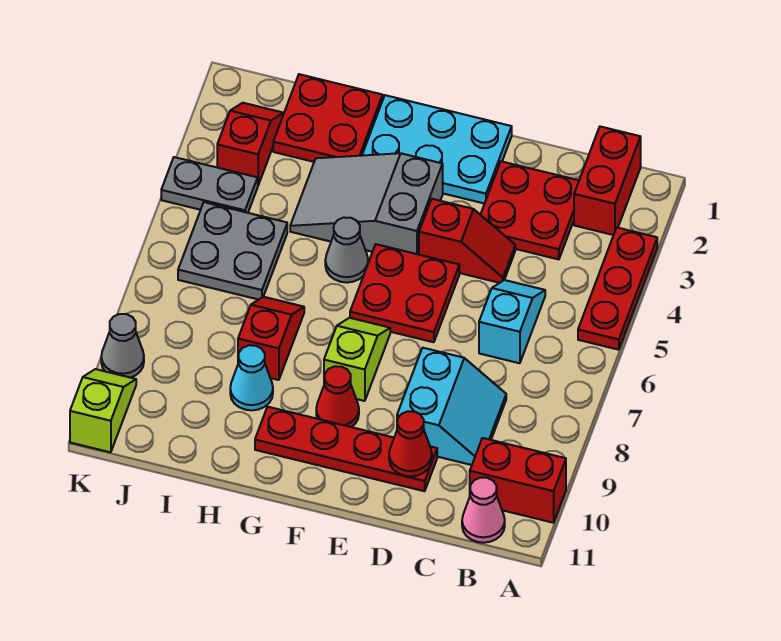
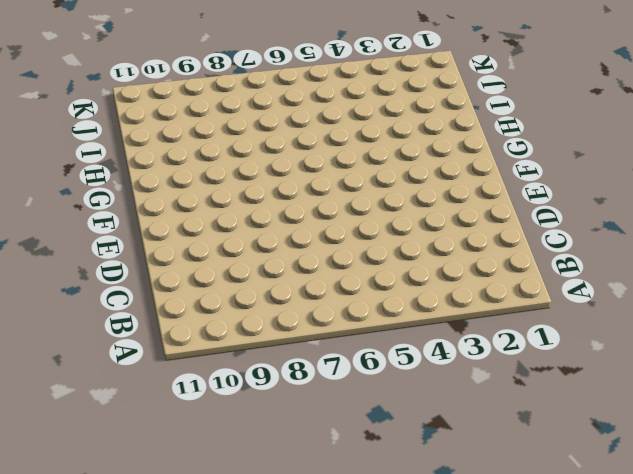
none -> red 1x3 plate [578,228,657,350]
none -> red 1x2 brick [470,438,566,523]
none -> red 1x2 brick [574,127,641,235]

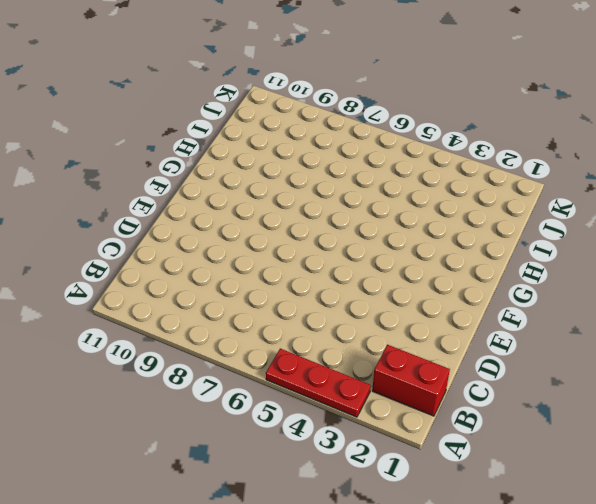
none -> red 1x2 brick [470,438,566,523]
none -> pink 1x1 cone [462,478,505,543]
none -> red 2x2 plate [481,161,579,259]

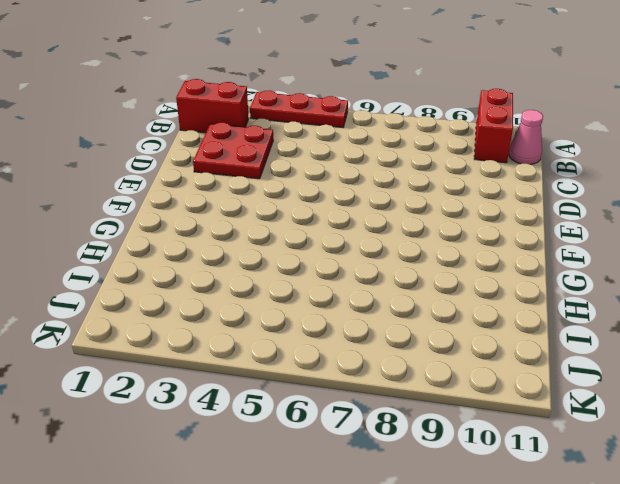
none -> cyan 1x2 slope [479,280,545,363]
none -> cyan 2x2 slope [397,348,506,465]
none -> red 1x2 slope [419,199,515,283]

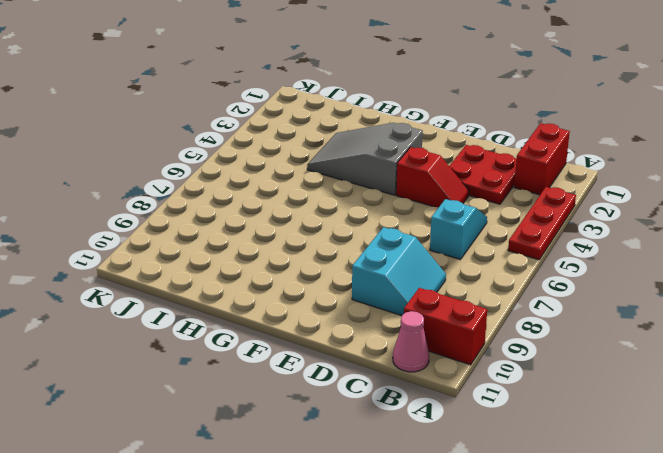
none -> red 1x4 plate [255,407,437,491]
none -> cyan 2x3 plate [362,95,512,204]
none -> red 2x2 plate [350,244,459,342]

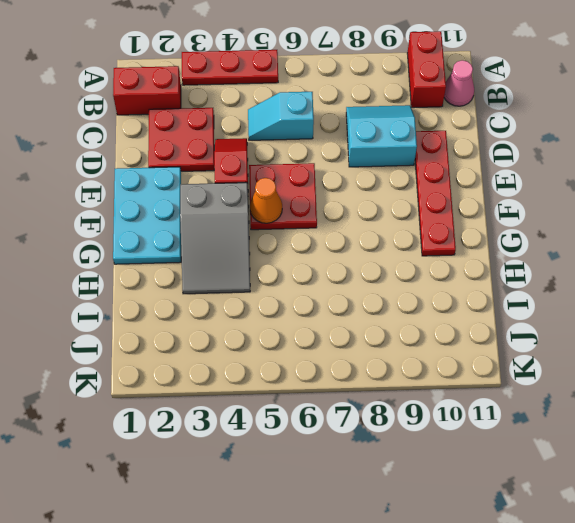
orange 1x1 cone [250,178,282,223] -> none
none -> lime 1x2 slope [324,318,390,401]
none -> red 1x1 cone [316,366,359,427]
none -> grey 1x1 cone [325,218,368,283]

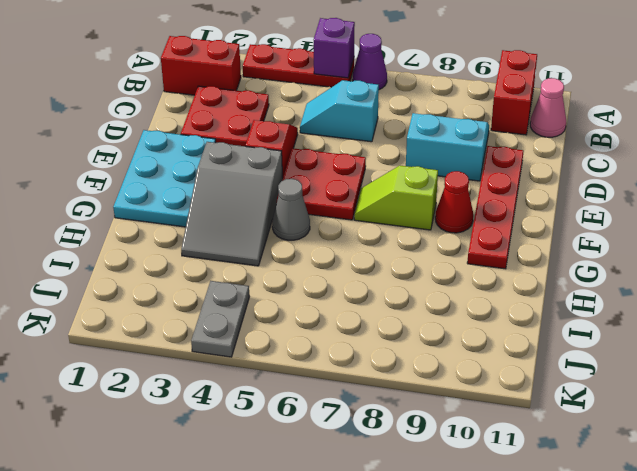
purple 1x1 brick [314,18,355,78] -> none
purple 1x1 cone [353,34,387,90] -> none
none -> red 2x2 plate [273,74,383,162]
none -> red 1x2 slope [238,297,304,380]
none -> cyan 1x1 cone [230,345,273,410]

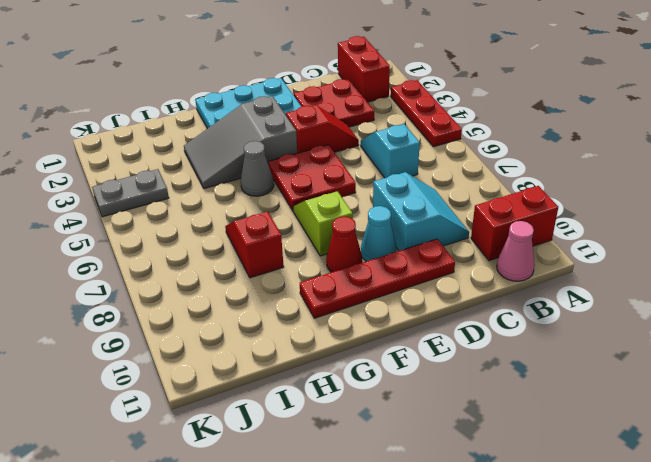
cyan 1x1 cone [361,206,396,261] -> cyan 1x1 cone moved to [230,345,273,410]
none -> red 2x2 plate [273,74,383,162]
none -> grey 2x2 plate [178,202,287,300]
none -> red 1x2 slope [217,103,284,185]

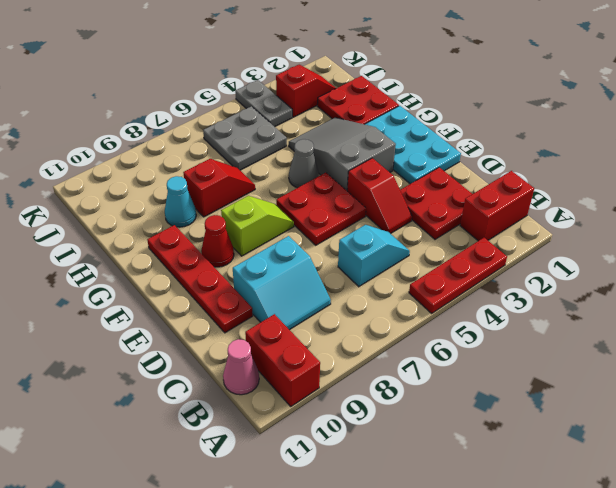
none -> grey 1x1 cone [101,314,144,378]
none -> lime 1x2 slope [70,369,136,452]
none -> red 1x1 cone [389,411,432,476]

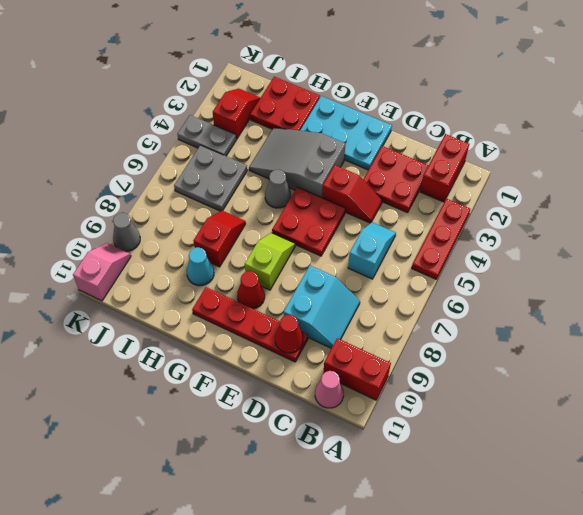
pink 1x2 slope [73,243,131,301] -> lime 1x2 slope [70,369,136,452]

